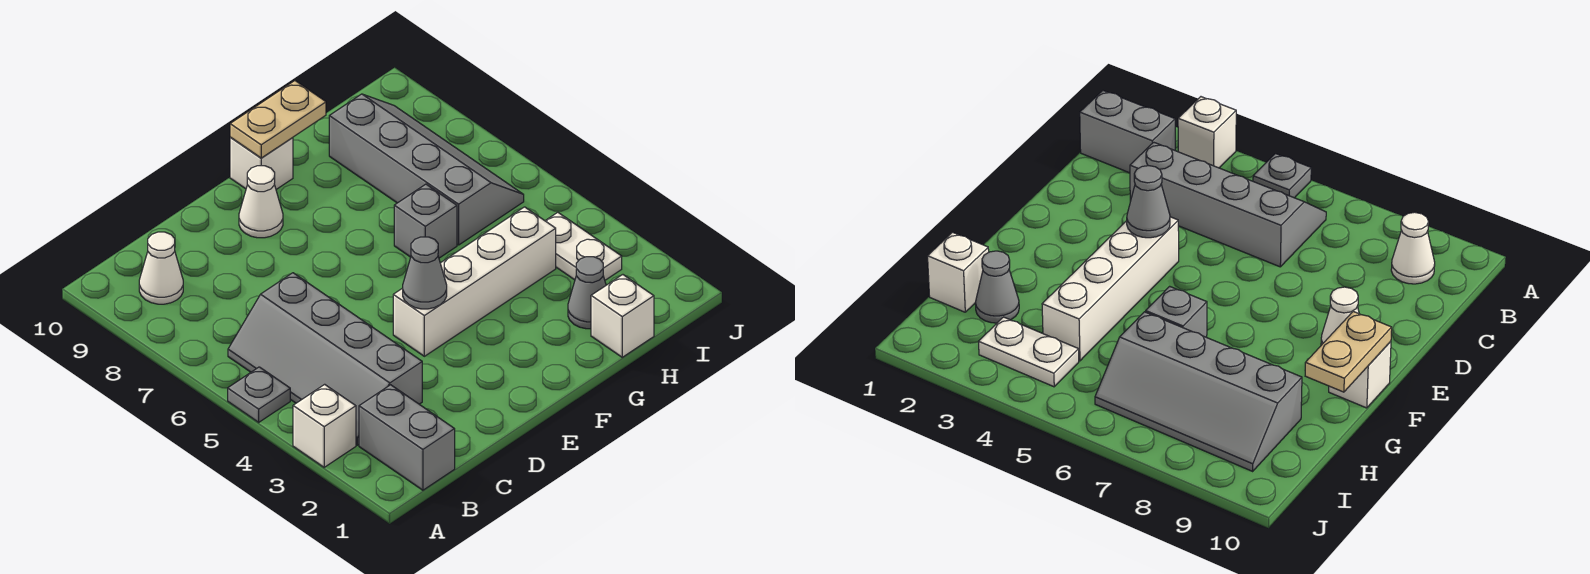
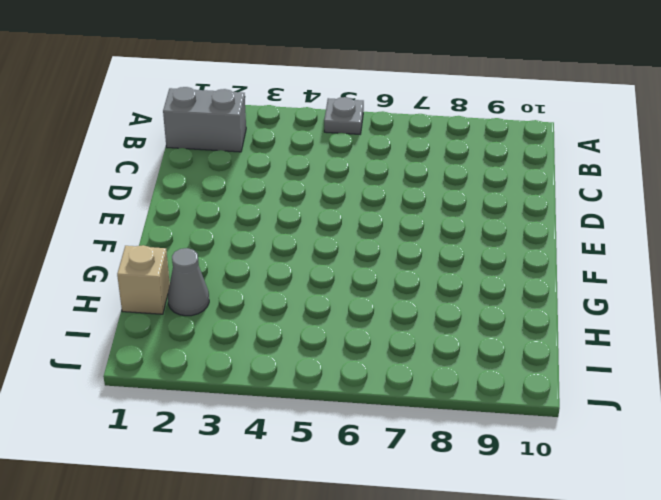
tan 1x1 brick [117,245,170,314] -> white 1x1 brick [591,275,654,357]
none -> white 1x1 brick [293,384,356,467]
none -> grey 2x4 slope [228,273,422,445]
none -> white 1x1 cone [139,232,183,304]

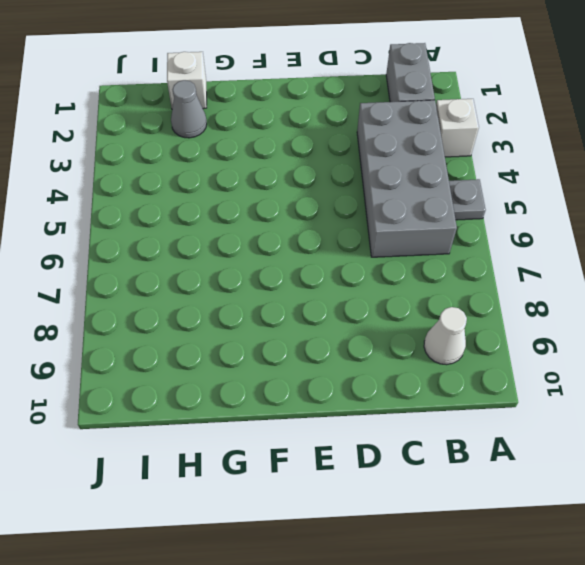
grey 2x4 brick [357,100,457,257] -> grey 2x4 slope [228,273,422,445]
none -> white 1x4 brick [393,207,556,356]
none -> white 1x1 cone [239,166,283,238]
none -> white 1x1 brick [230,137,293,189]

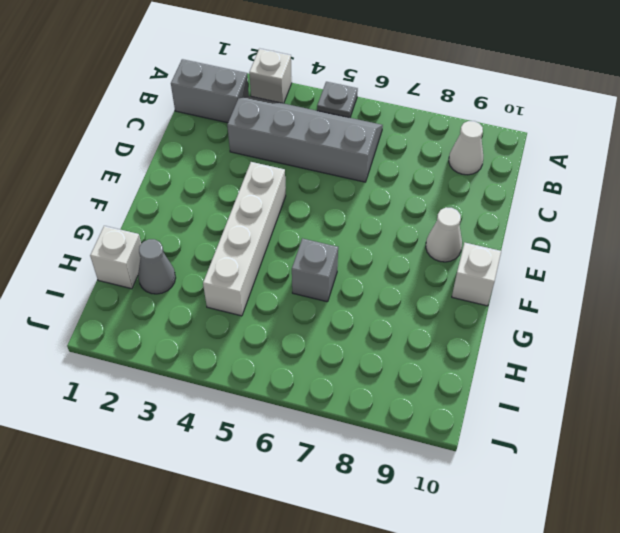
none -> grey 2x4 slope [329,94,524,245]
none -> white 1x2 plate [545,212,622,280]
none -> grey 1x1 cone [403,237,447,309]

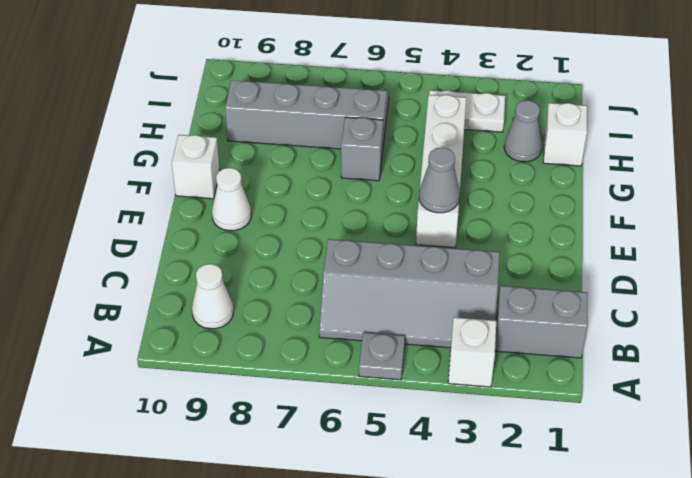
none -> tan 1x2 plate [230,81,326,158]

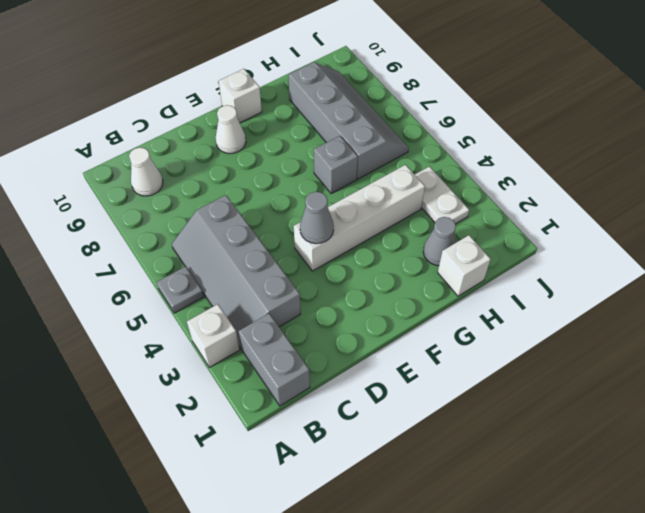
none -> tan 1x2 plate [230,81,326,158]

